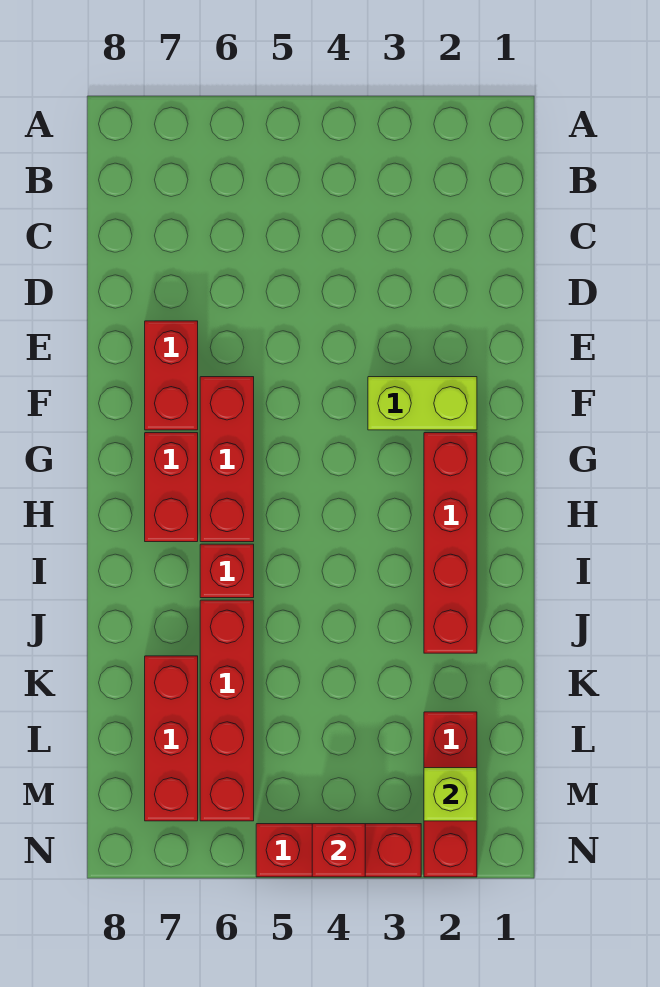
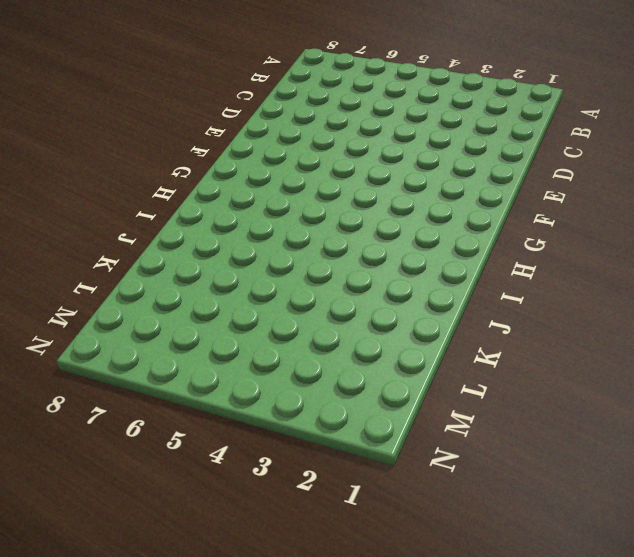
none -> red 1x2 brick [145,321,198,430]
none -> lime 1x2 brick [368,377,477,430]
none -> red 1x3 brick [200,377,254,542]

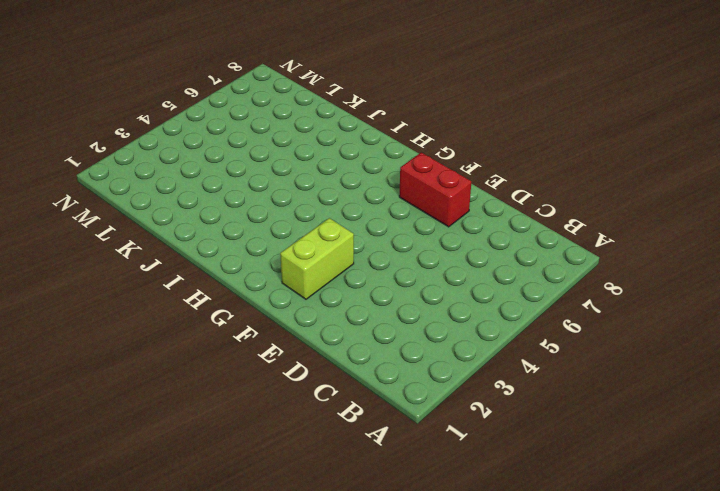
none -> red 1x3 brick [200,377,254,542]
none -> red 1x4 brick [424,433,477,653]
none -> red 1x2 brick [145,433,198,542]

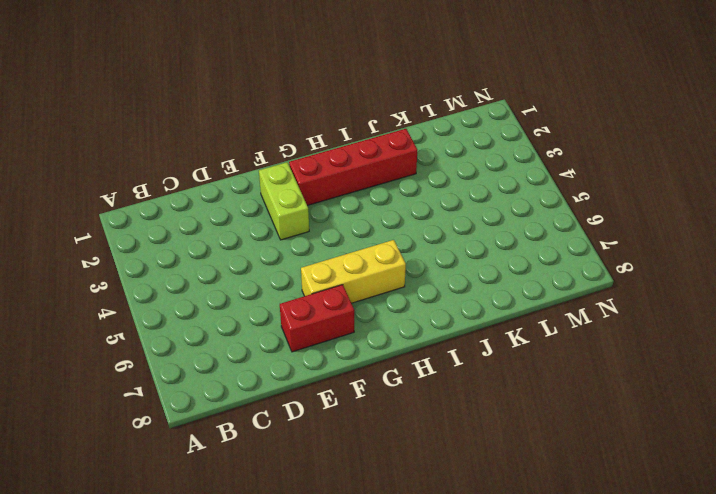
yellow 1x3 brick [301,240,406,303] -> red 1x3 brick [200,377,254,542]
none -> red 1x2 brick [145,433,198,542]
none -> red 1x1 brick [200,544,254,598]
none -> red 1x4 brick [200,600,254,821]

